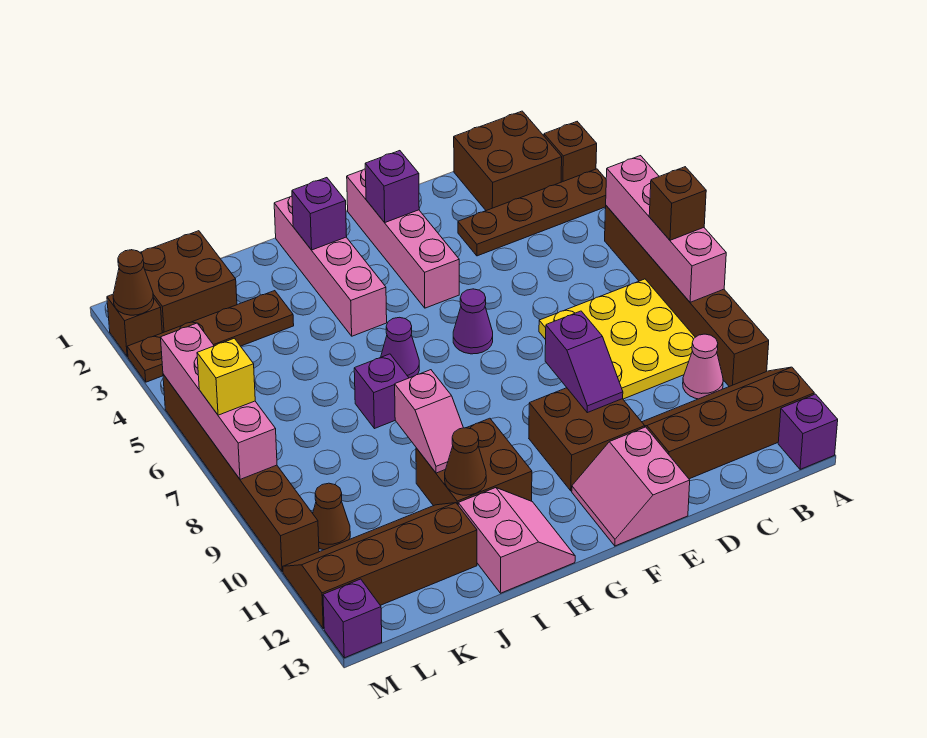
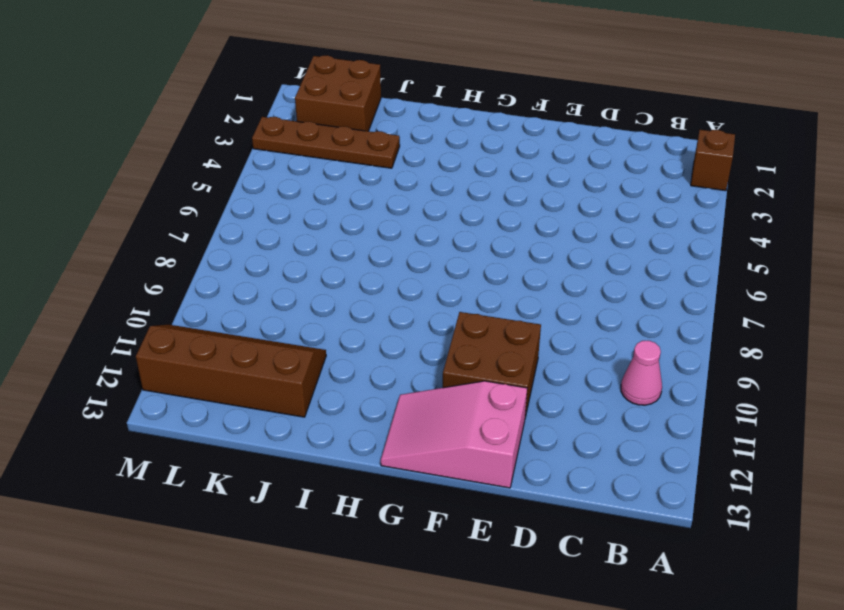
pink 2x3 slope [381,381,527,488] -> pink 2x2 slope [572,427,690,546]
none -> brown 1x4 plate [458,169,606,256]
none -> brown 1x6 brick [605,206,769,387]
none -> brown 2x4 slope [642,367,814,479]
none -> purple 1x1 brick [778,394,838,469]

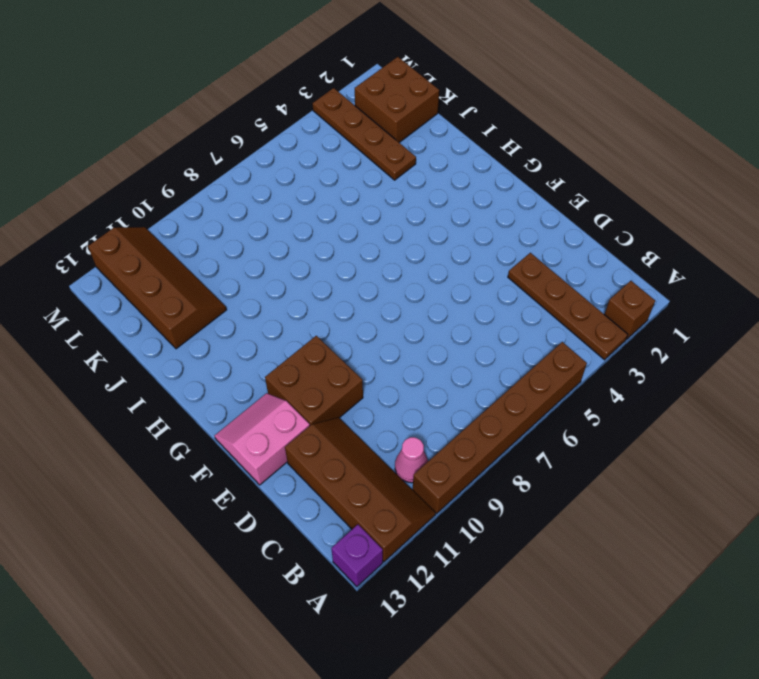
none -> brown 2x2 brick [454,111,562,211]
none -> yellow 3x3 plate [539,279,695,399]
none -> pink 1x4 brick [347,169,459,308]
none -> purple 1x1 cone [453,289,493,354]

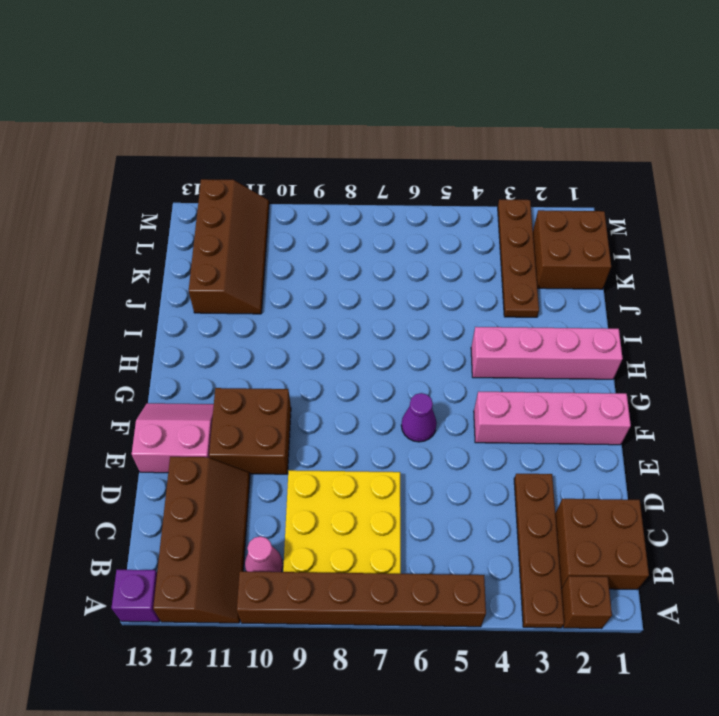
none -> purple 1x1 cone [381,317,419,378]
none -> brown 2x2 brick [416,418,532,506]
none -> pink 2x2 slope [458,488,575,593]
none -> purple 1x1 brick [354,354,409,429]

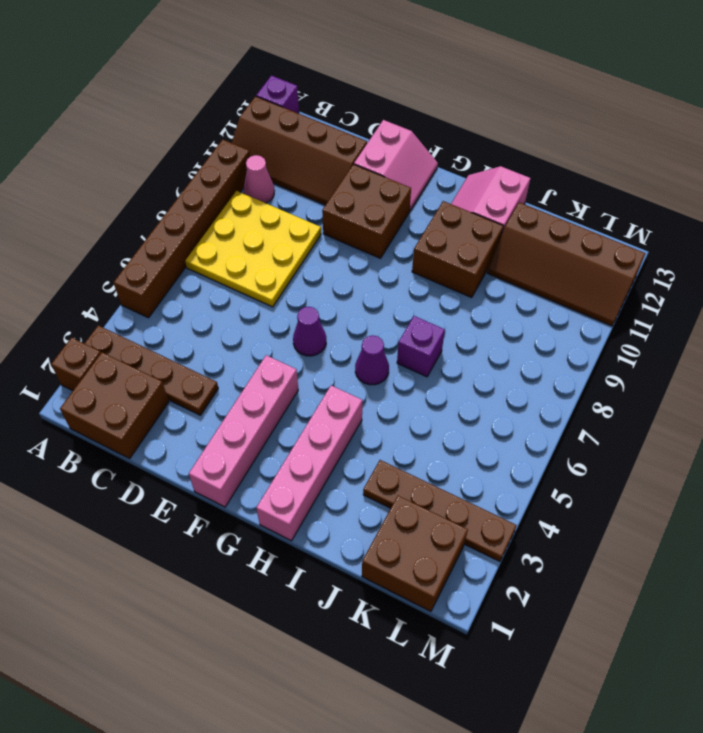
none -> brown 1x1 cone [313,483,350,550]
none -> brown 1x1 brick [107,294,162,356]
none -> brown 1x6 brick [163,374,319,572]
none -> purple 1x1 brick [323,579,382,658]

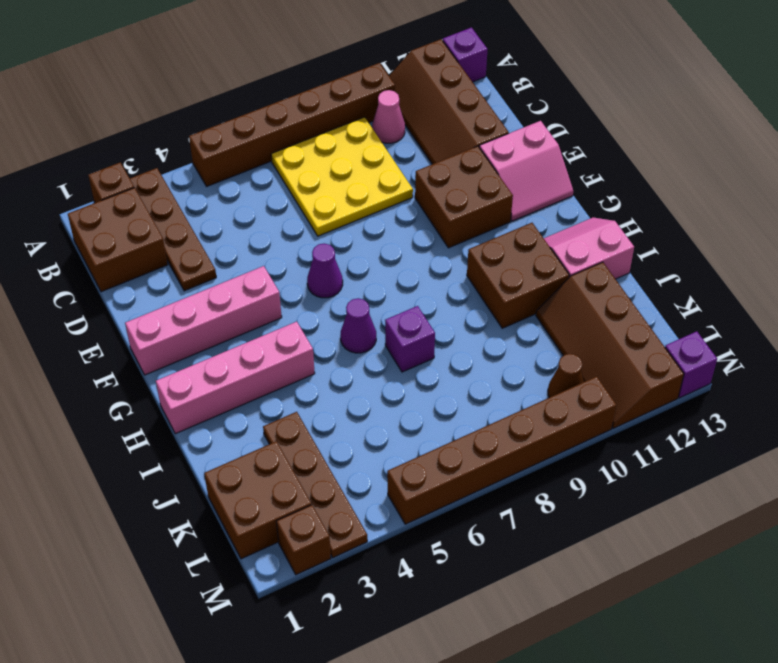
none -> pink 1x4 brick [606,156,726,302]
none -> purple 1x2 slope [545,311,623,413]
none -> purple 1x1 brick [365,151,419,222]
none -> purple 1x1 brick [292,178,347,250]

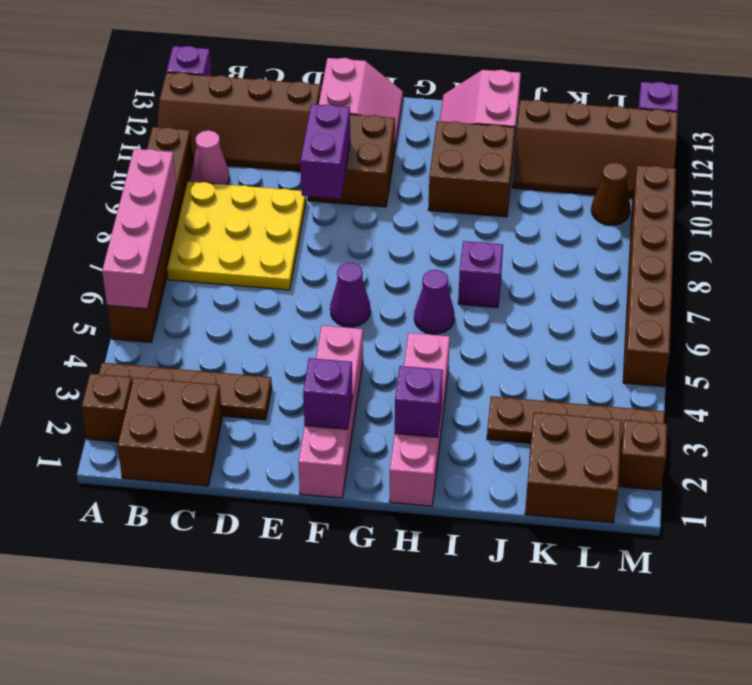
purple 1x2 brick [300,104,350,199] -> purple 1x2 slope [545,311,623,413]
none -> pink 1x2 slope [395,370,463,473]
none -> brown 1x1 cone [445,428,486,495]
none -> brown 1x1 cone [113,250,154,315]
none -> pink 1x4 brick [161,323,277,479]

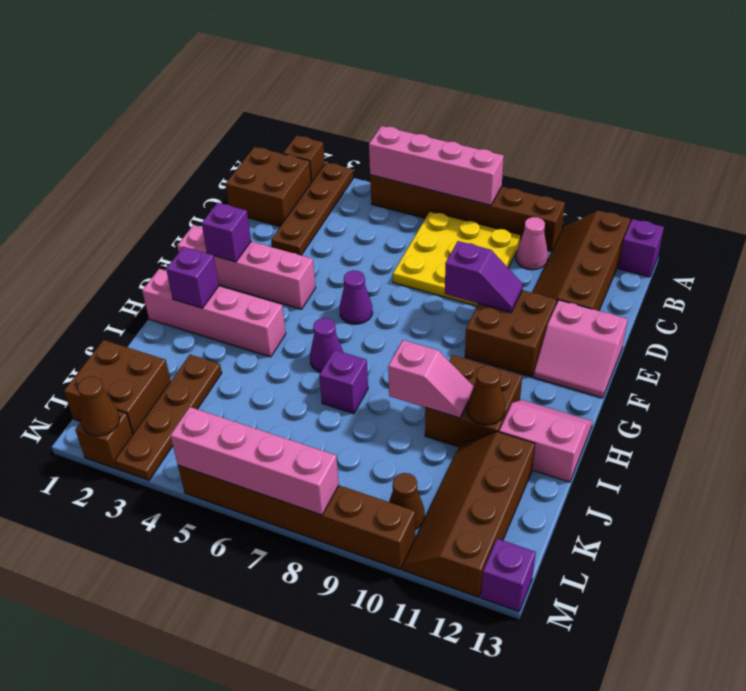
none -> brown 1x1 brick [649,167,706,240]
none -> yellow 1x1 brick [197,338,255,415]

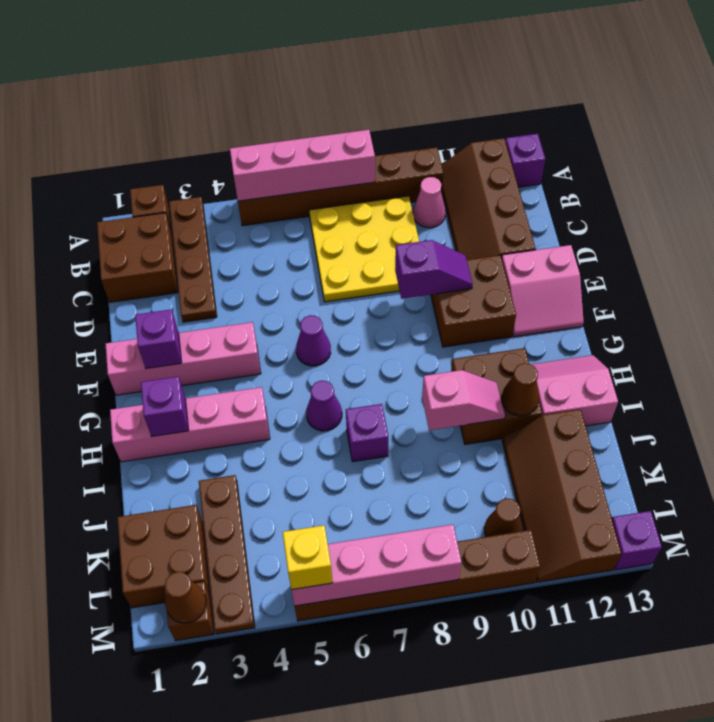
yellow 1x1 brick [283,525,333,590] -> yellow 1x1 brick moved to [197,338,255,415]
none -> brown 1x1 brick [649,167,706,240]

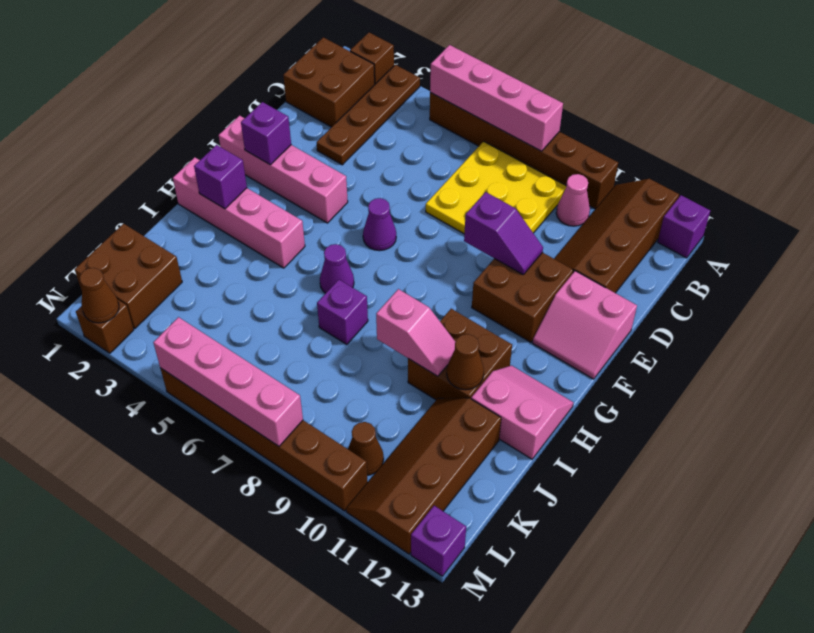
none -> brown 1x4 plate [127,291,294,382]
none -> brown 1x1 brick [649,167,706,240]
none -> yellow 1x1 brick [197,338,255,415]

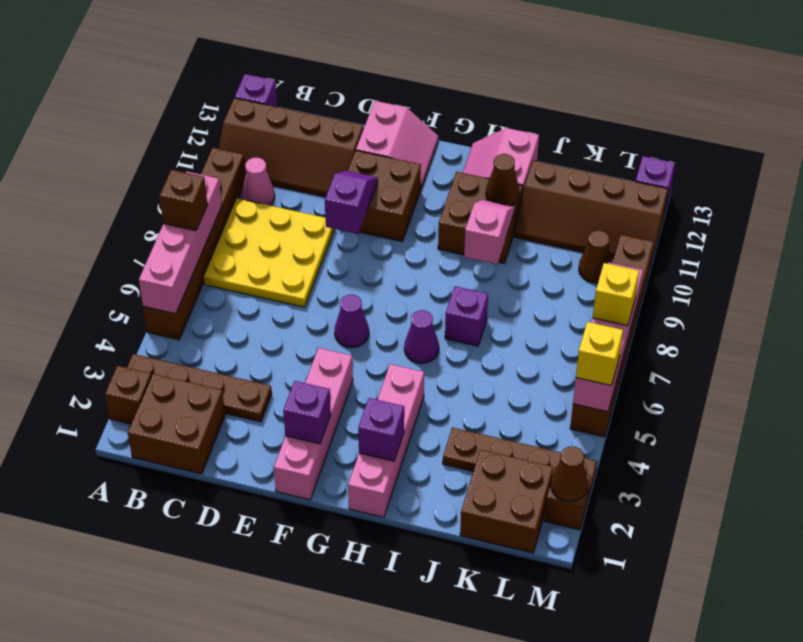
yellow 1x1 brick [576,322,623,386] -> none

